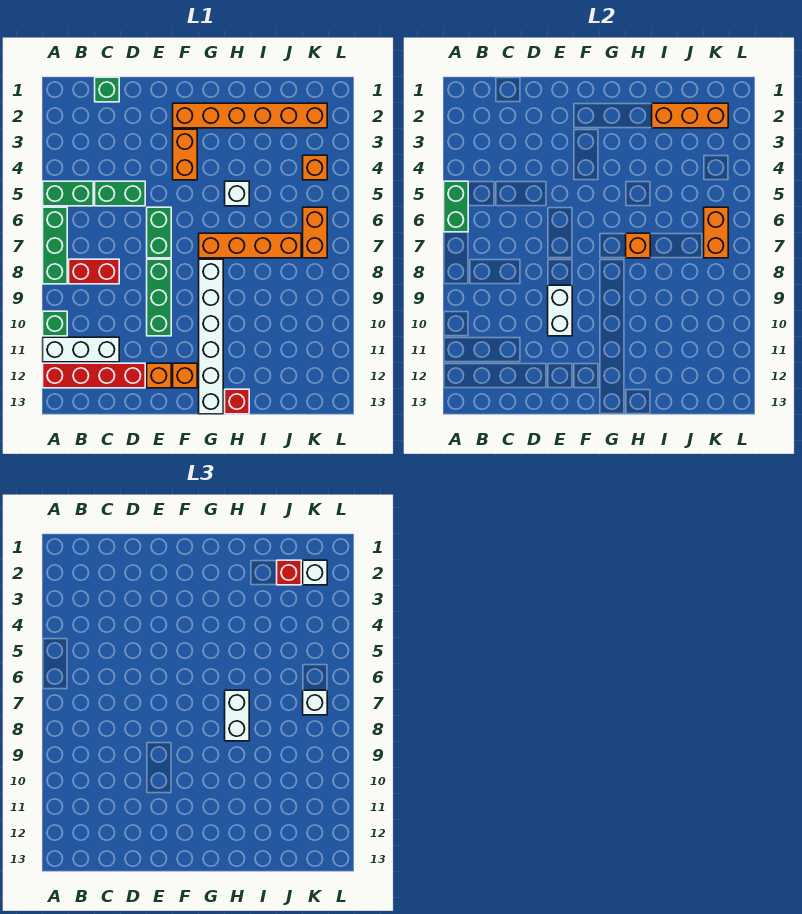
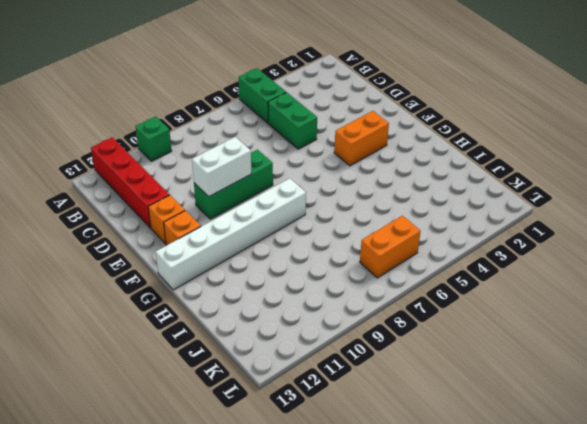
none -> green 1x3 brick [43,207,67,284]
none -> white 1x3 brick [43,337,119,362]
none -> red 1x2 brick [69,259,119,284]

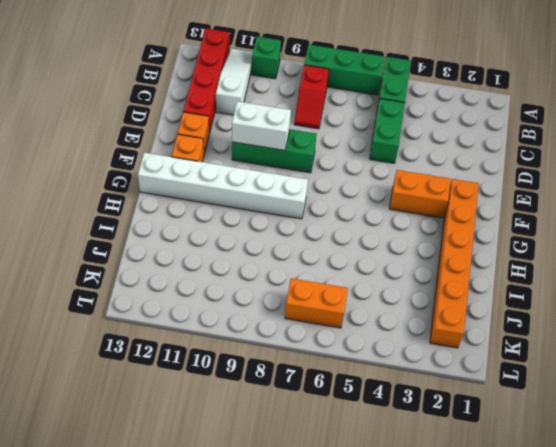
white 1x3 slope [216,48,253,115] -> white 1x3 brick [43,337,119,362]
red 1x2 slope [294,65,329,129] -> red 1x2 brick [69,259,119,284]
none -> green 1x1 brick [95,77,119,102]
none -> green 1x2 brick [147,207,171,258]
none -> orange 1x4 brick [199,233,301,258]

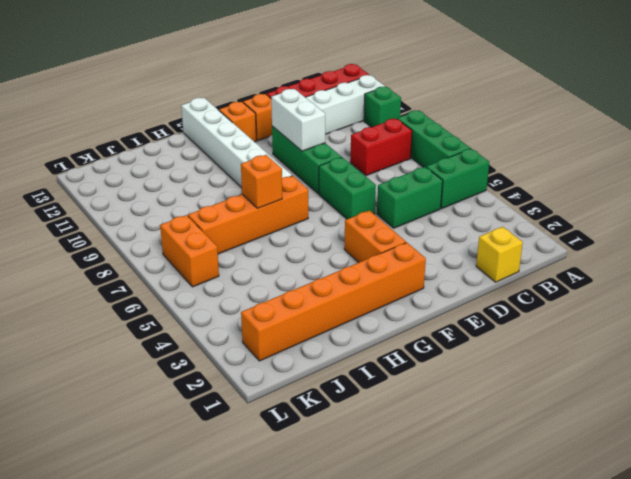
yellow 1x1 brick [476,227,523,282] -> green 1x1 brick [95,77,119,102]
none -> white 1x1 brick [225,181,249,206]
none -> red 1x1 brick [225,389,249,414]
none -> orange 1x1 brick [303,155,327,180]

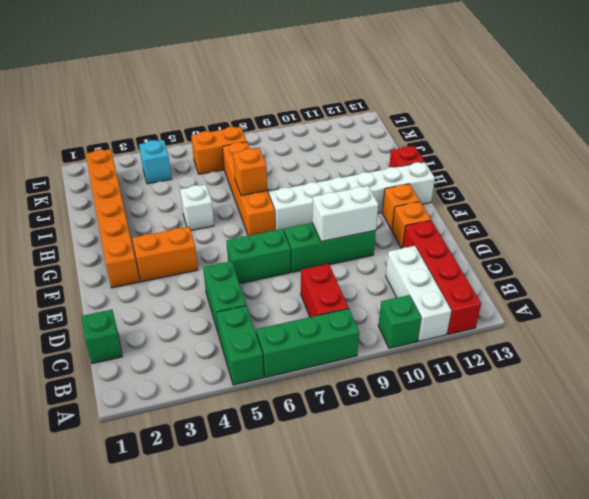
cyan 1x1 brick [139,140,172,184] -> orange 1x1 brick [303,155,327,180]
none -> green 1x2 brick [444,181,468,232]
none -> orange 1x3 brick [652,103,728,128]
none -> orange 1x2 brick [704,207,728,258]

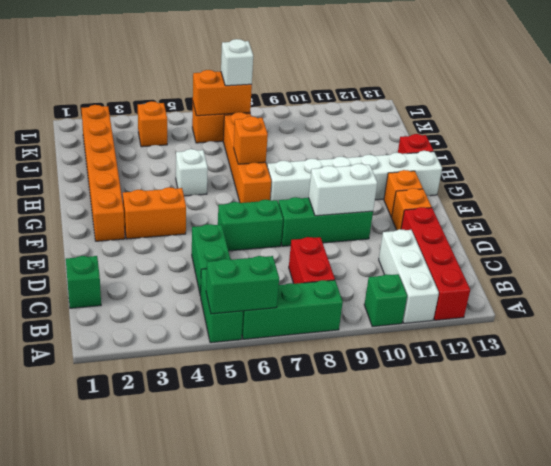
none -> orange 1x3 brick [652,103,728,128]
none -> white 1x2 brick [225,690,249,741]
none -> red 1x1 brick [277,560,301,585]

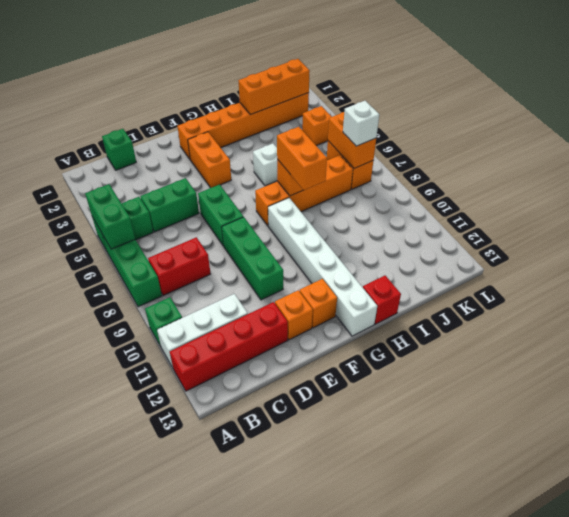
orange 1x2 brick [277,127,327,190] -> white 1x2 brick [225,690,249,741]
none -> white 1x2 brick [548,285,572,336]
none -> red 1x1 brick [277,560,301,585]
none -> white 1x1 brick [303,560,327,585]

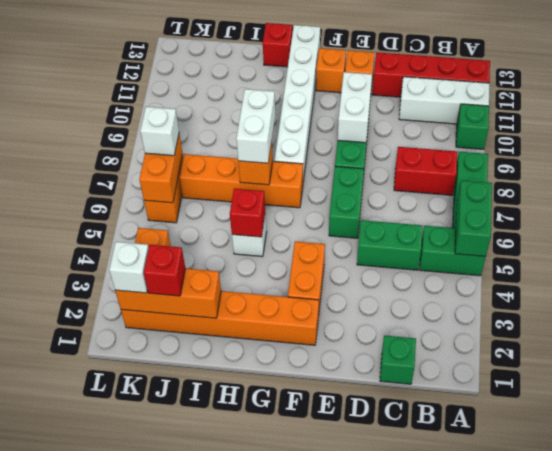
red 1x1 brick [230,189,265,237] -> none

